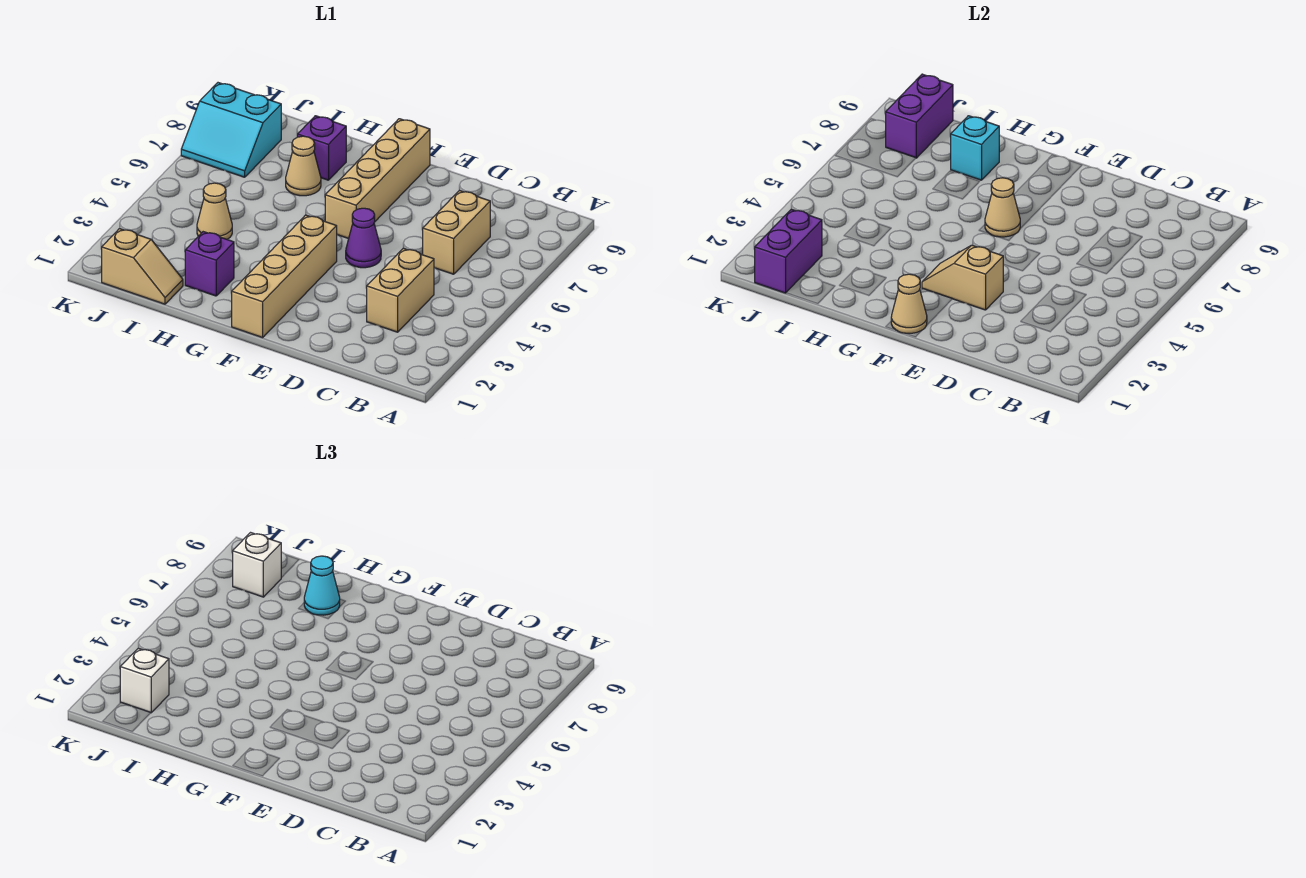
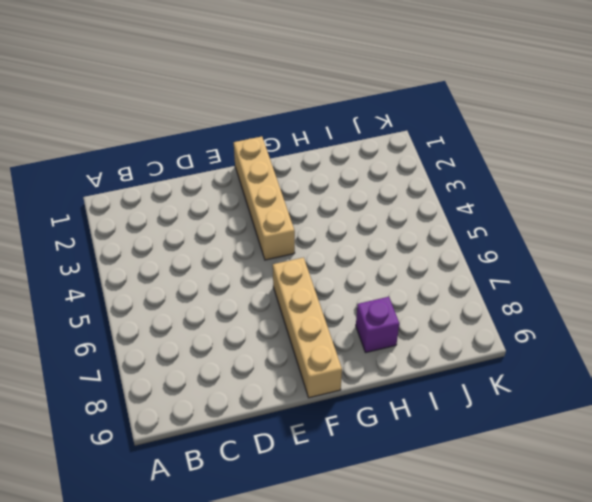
none -> tan 1x2 brick [367,248,434,332]
none -> tan 1x2 brick [423,190,490,274]
none -> purple 1x1 cone [346,208,381,268]

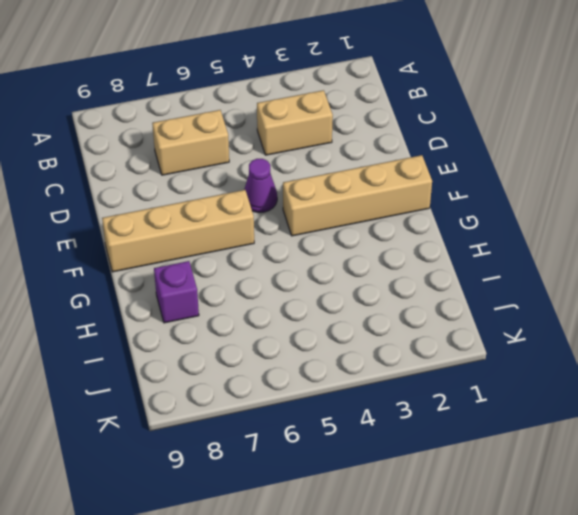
none -> purple 1x1 brick [185,232,234,296]
none -> tan 1x1 cone [286,136,321,196]
none -> tan 1x2 slope [102,229,183,304]

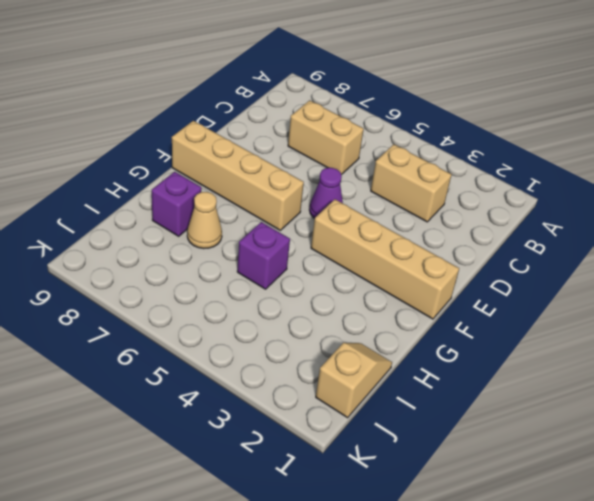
purple 1x1 brick [237,222,290,289] -> purple 1x1 brick moved to [185,232,234,296]
none -> tan 1x1 cone [197,183,232,239]
none -> cyan 2x2 slope [181,83,281,177]
none -> tan 1x2 slope [922,245,1004,310]

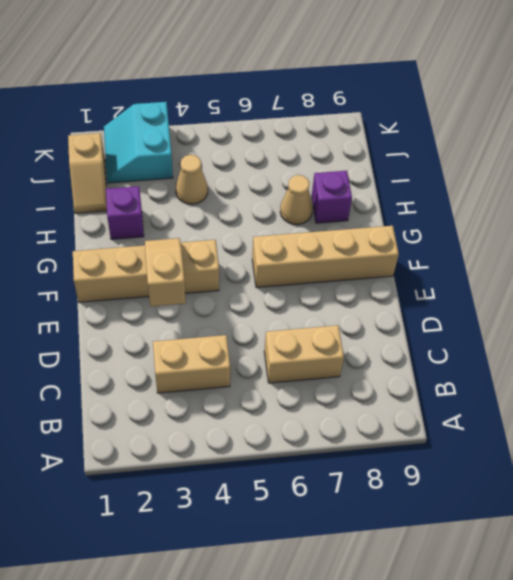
cyan 2x2 slope [104,102,173,183] -> cyan 2x2 slope moved to [181,83,281,177]
none -> purple 1x1 cone [346,208,381,268]
none -> tan 1x1 cone [891,274,927,334]
none -> tan 1x1 cone [985,178,1020,237]

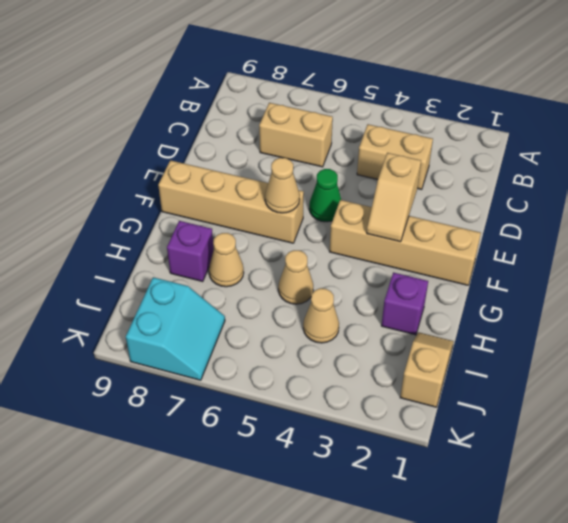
green 1x1 cone [309,169,341,222] -> purple 1x1 cone [346,208,381,268]
tan 1x1 cone [278,250,313,304] -> tan 1x1 cone moved to [891,274,927,334]
none -> cyan 1x1 brick [951,116,999,180]
none -> purple 1x2 brick [755,209,822,293]
none -> purple 1x2 brick [886,74,953,158]

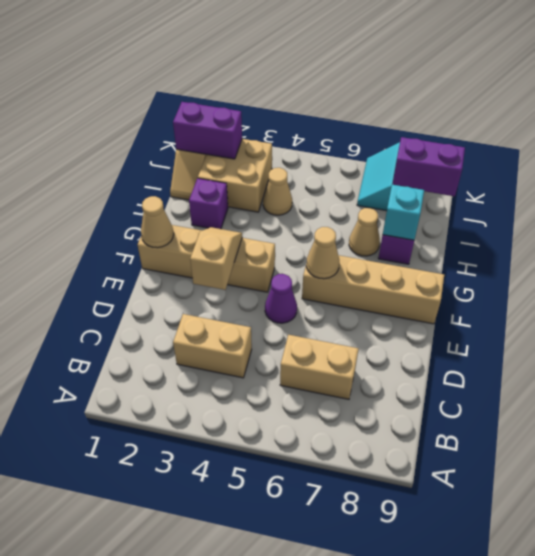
tan 2x2 brick [198,139,272,212] -> none
none -> cyan 1x1 cone [304,556,340,615]
none -> white 1x1 brick [120,648,169,713]
none -> white 1x1 brick [233,533,281,597]

